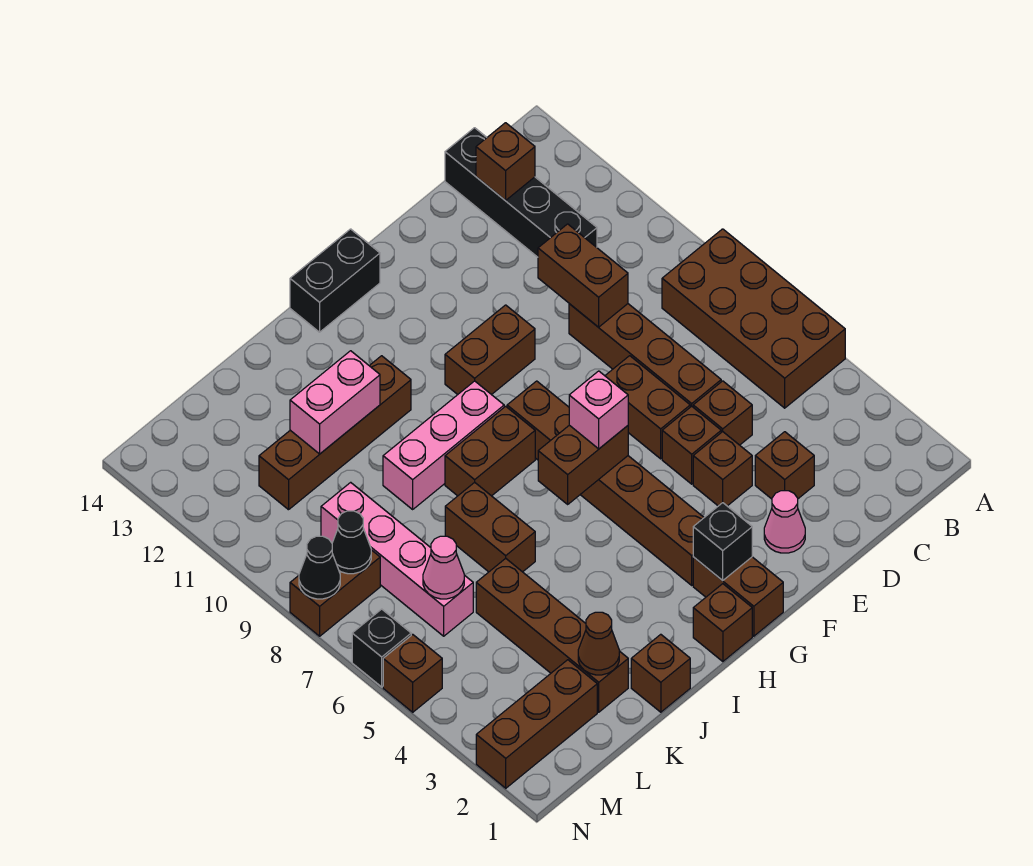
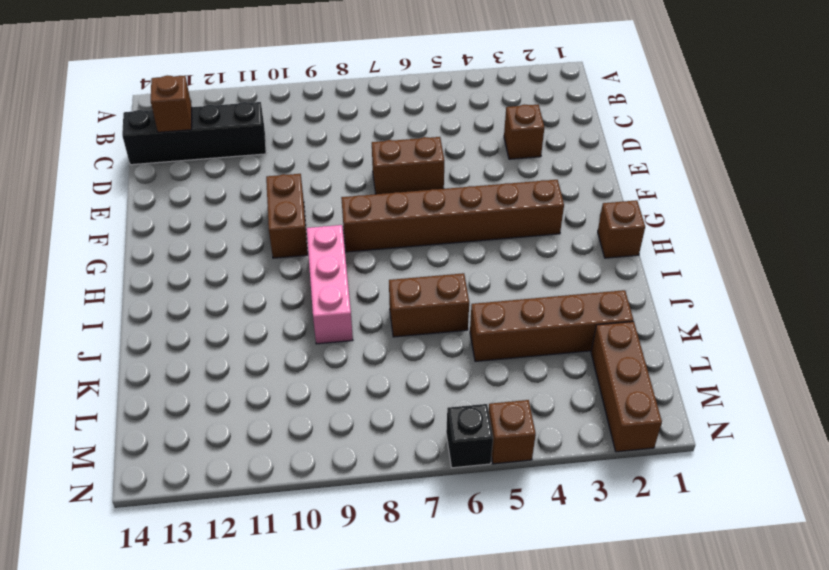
none -> brown 2x4 brick [662,229,845,408]
none -> brown 1x1 brick [693,381,752,445]
none -> brown 1x4 brick [569,304,721,407]
none -> pink 1x1 cone [764,491,805,553]

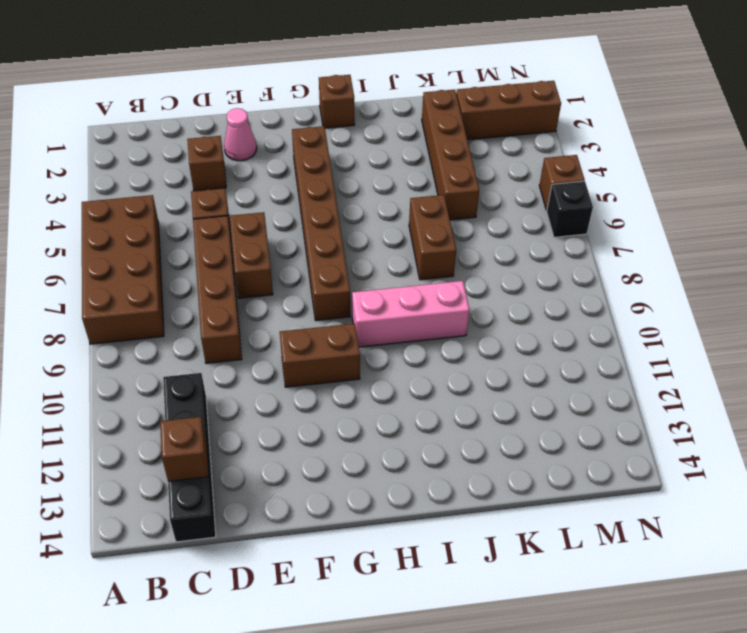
none -> brown 1x1 brick [693,432,752,506]
none -> brown 1x1 brick [662,406,721,484]
none -> brown 1x2 brick [693,557,783,636]
none -> black 1x2 brick [290,229,380,332]

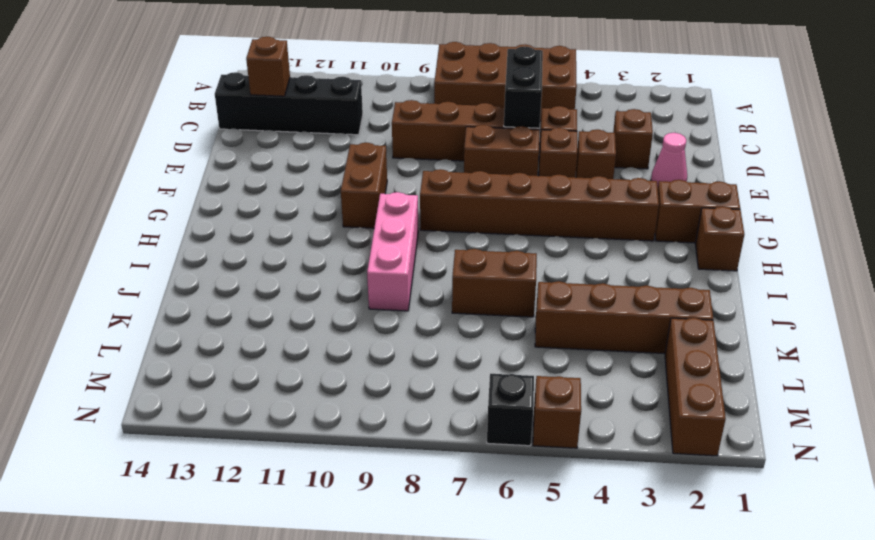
black 1x2 brick [504,46,543,128] -> black 1x2 brick moved to [290,229,380,332]
none -> brown 1x2 brick [445,406,535,496]
none -> brown 1x4 brick [259,356,411,510]
none -> brown 1x1 brick [631,634,690,712]
none -> pink 1x4 brick [321,482,473,636]

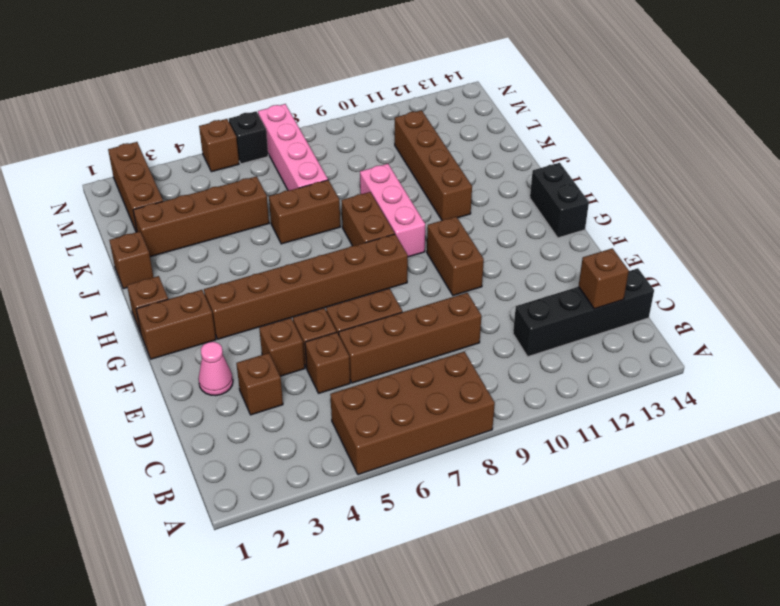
pink 1x4 brick [258,104,328,190] -> pink 1x4 brick turned to [321,482,473,636]
none -> brown 1x2 brick [290,550,380,636]
none -> brown 1x2 brick [538,224,628,327]
none -> black 1x1 brick [693,503,752,581]
none -> brown 1x2 brick [538,425,628,504]

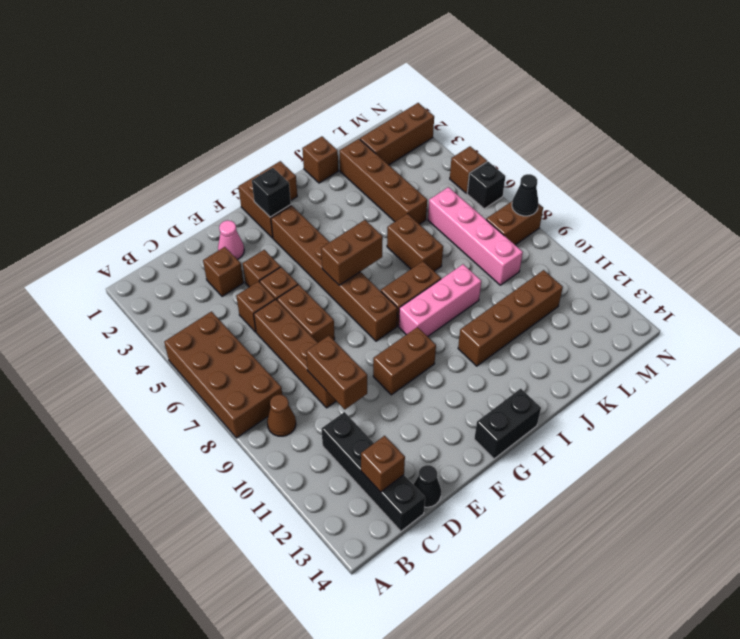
brown 1x1 cone [267,395,296,436] -> brown 1x1 cone moved to [578,612,619,675]
black 1x1 cone [413,465,441,507] -> black 1x1 cone moved to [332,511,371,574]
none -> pink 1x2 brick [290,351,380,454]
none -> pink 1x1 cone [423,536,464,599]
none -> pink 1x1 brick [569,371,628,449]

